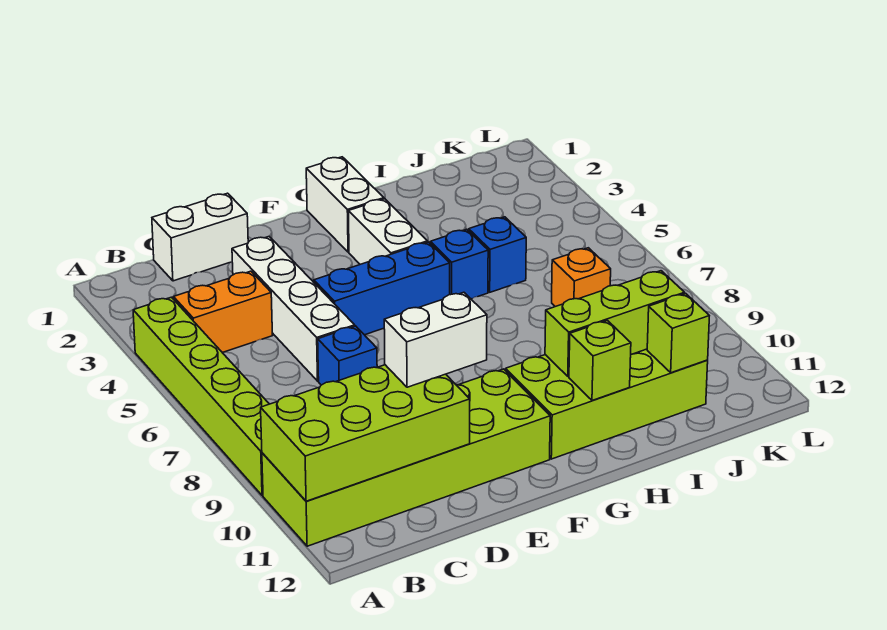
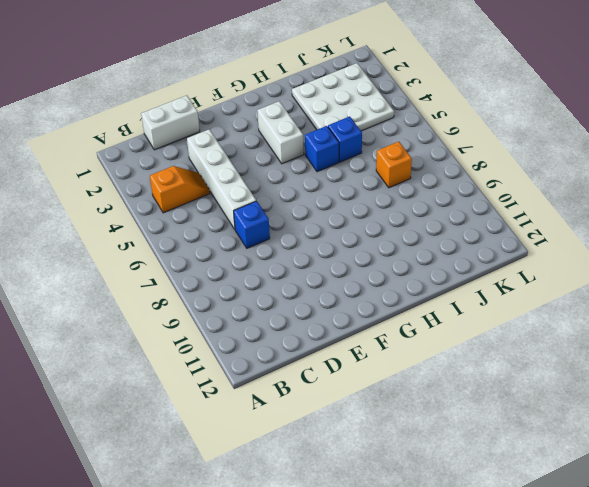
orange 1x2 slope [150,166,210,213] -> orange 1x2 brick [173,271,273,353]
white 3x3 plate [292,63,394,131] -> none
none -> lime 1x6 brick [133,297,269,496]
none -> lime 2x6 brick [262,369,550,546]
none -> blue 1x3 brick [314,242,450,335]

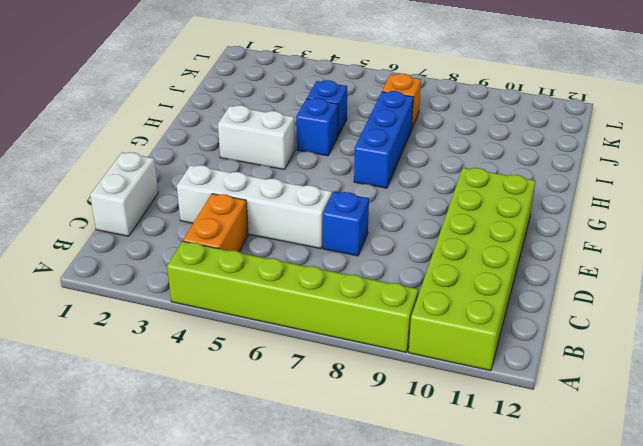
blue 1x3 brick [354,91,414,188] -> blue 1x3 brick moved to [314,242,450,335]
none -> white 1x2 brick [306,157,384,252]
none -> lime 2x4 brick [506,349,708,459]
none -> lime 2x4 brick [261,365,470,501]

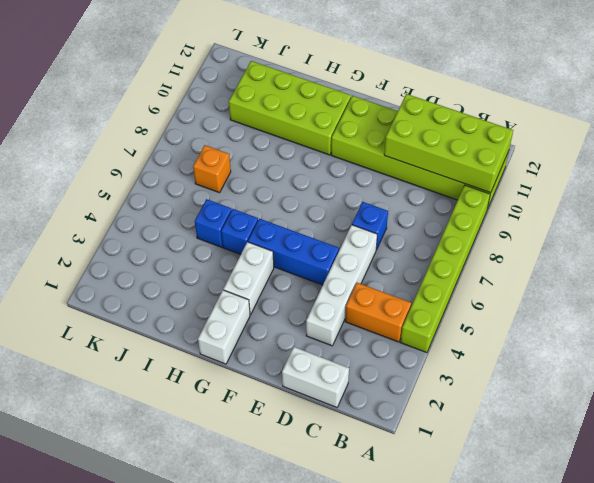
none -> lime 1x3 brick [545,271,685,376]
none -> lime 1x1 brick [569,321,631,400]
none -> lime 1x1 brick [647,294,709,373]

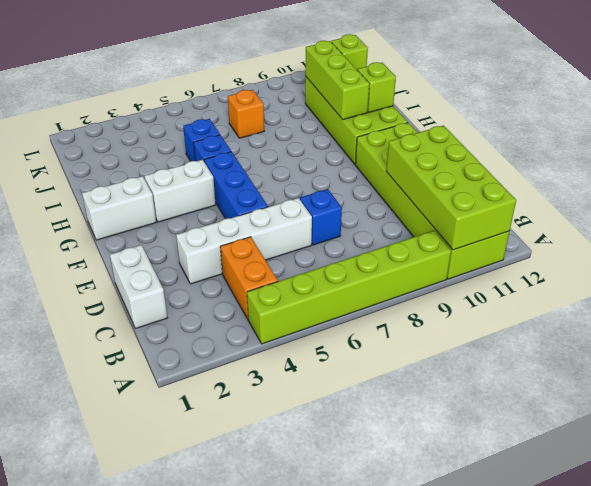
none -> white 1x2 brick [384,292,487,387]

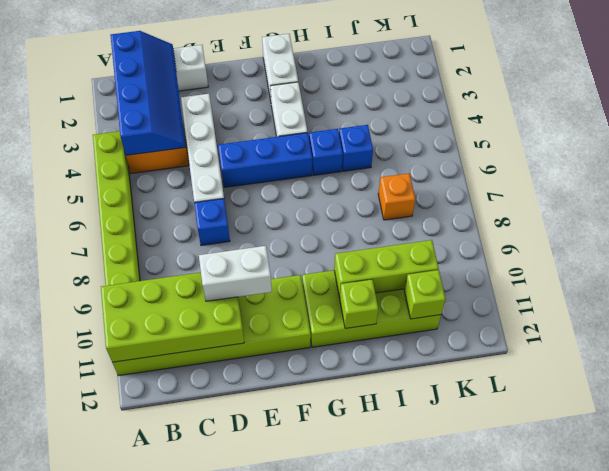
blue 2x4 slope [111,31,186,155] -> none

